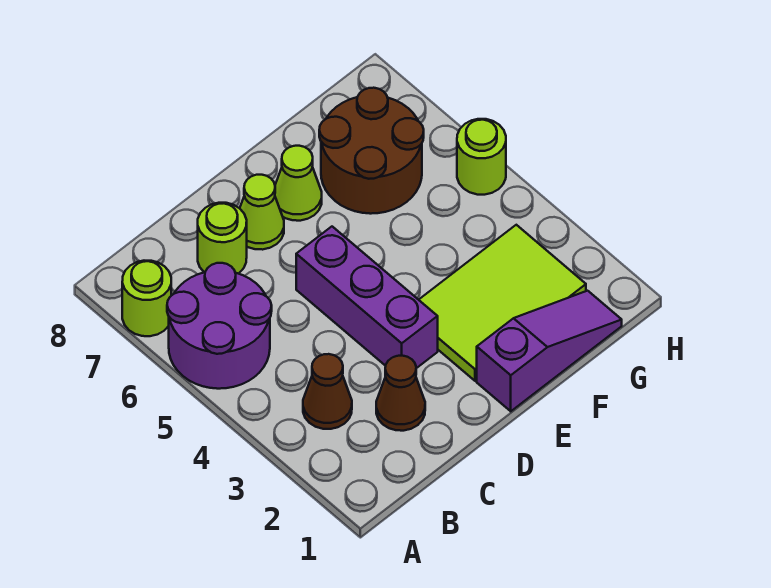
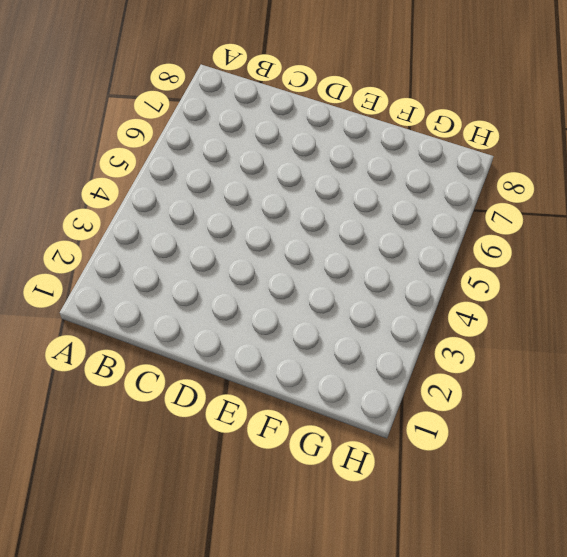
none -> purple 2x2 round brick [167,263,272,389]
none -> lime 1x1 round brick [122,261,171,336]
none -> brown 1x1 cone [303,354,352,429]

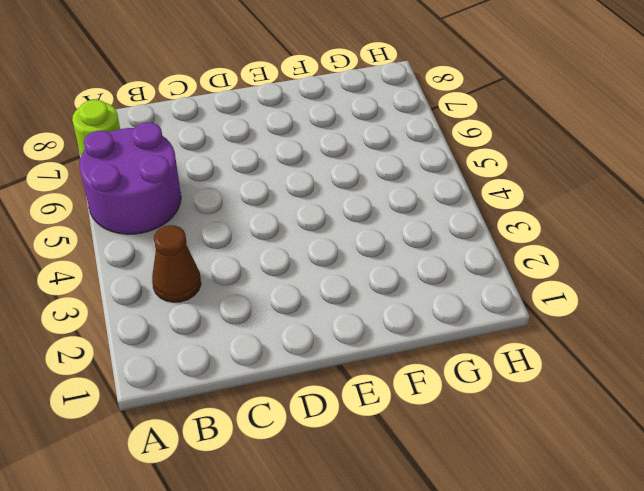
none -> brown 1x1 cone [376,356,425,431]
none -> lime 1x1 round brick [198,203,247,274]
none -> purple 1x3 brick [296,227,438,368]

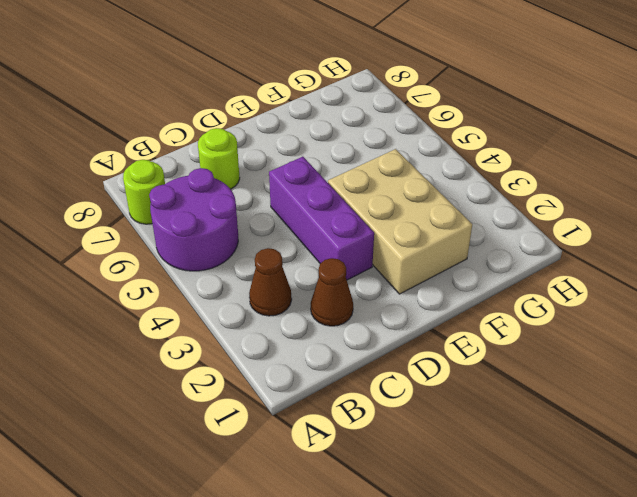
tan 2x3 brick [328,149,472,294] -> lime 2x3 tile [419,225,586,381]
none -> lime 1x1 cone [240,175,284,250]
none -> purple 1x3 slope [477,291,622,411]
none -> lime 1x1 cone [275,146,322,221]

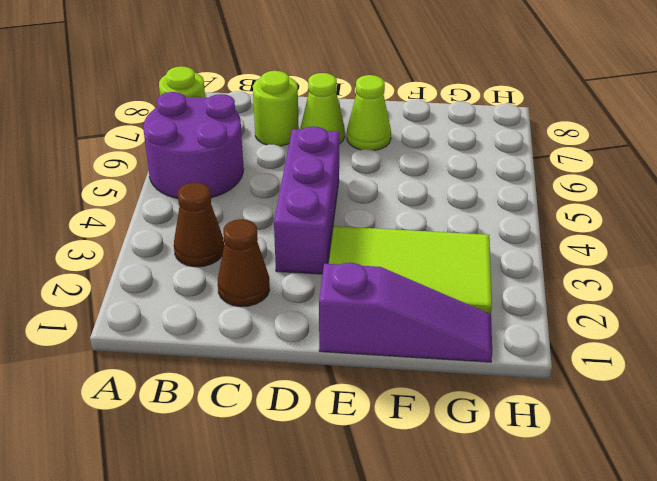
none -> brown 2x2 round brick [319,88,424,214]
none -> lime 1x1 round brick [457,119,506,195]

